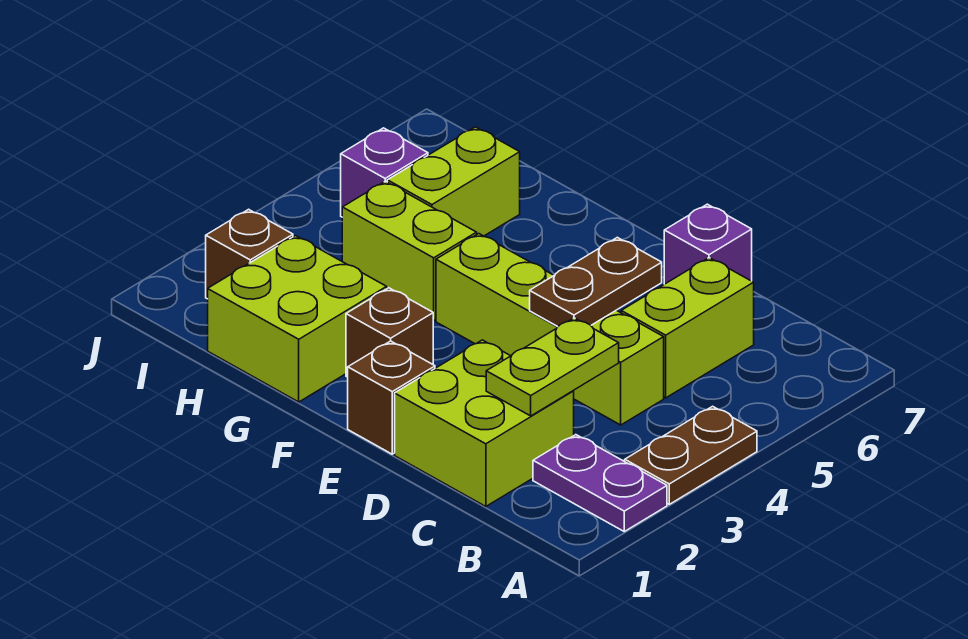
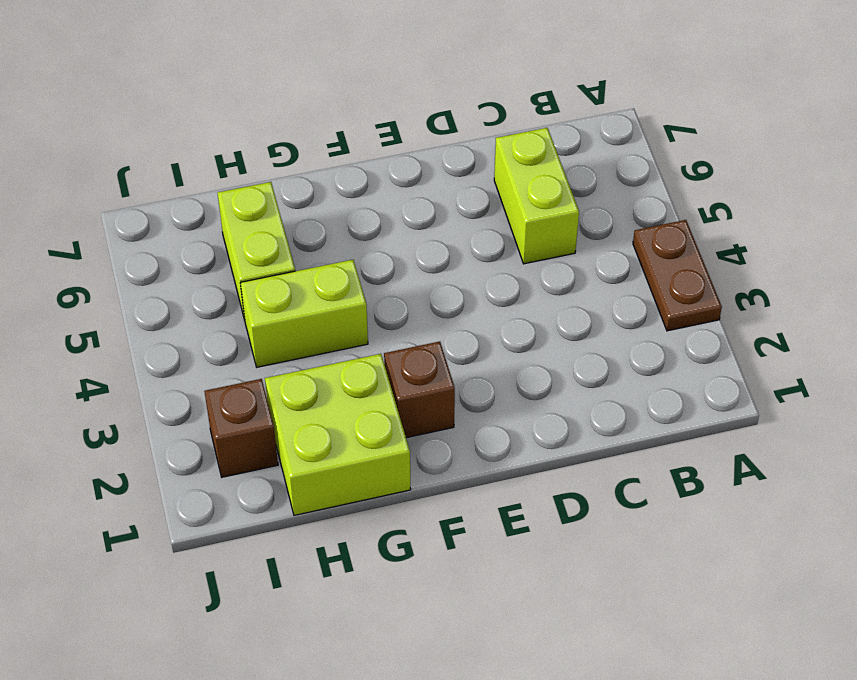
none -> purple 1x2 plate [533,435,667,531]
none -> lime 2x2 brick [395,340,574,507]
none -> lime 1x4 brick [436,234,664,425]

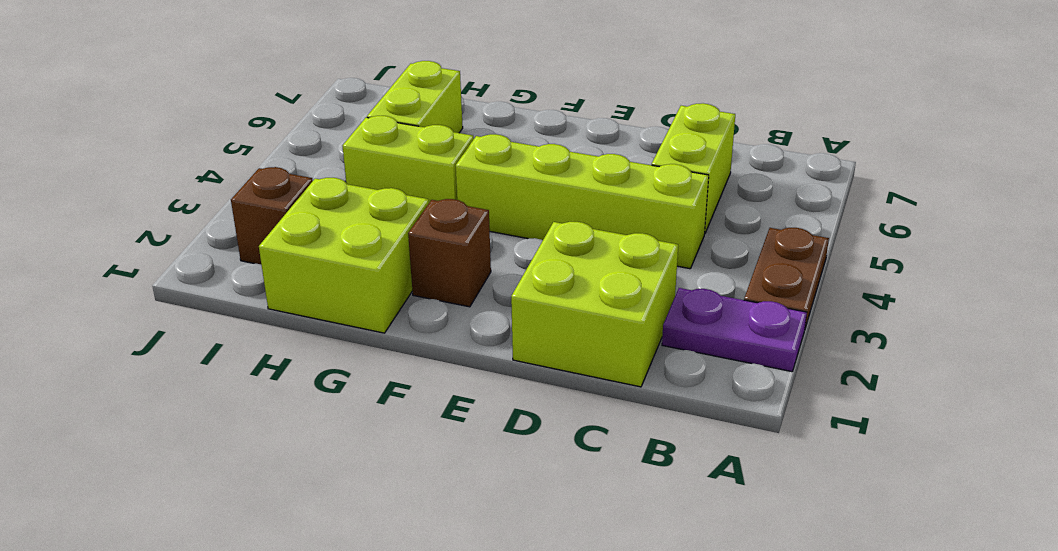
none -> purple 1x1 brick [664,204,752,284]
none -> brown 1x1 brick [348,341,435,454]
none -> purple 1x1 brick [341,128,428,217]

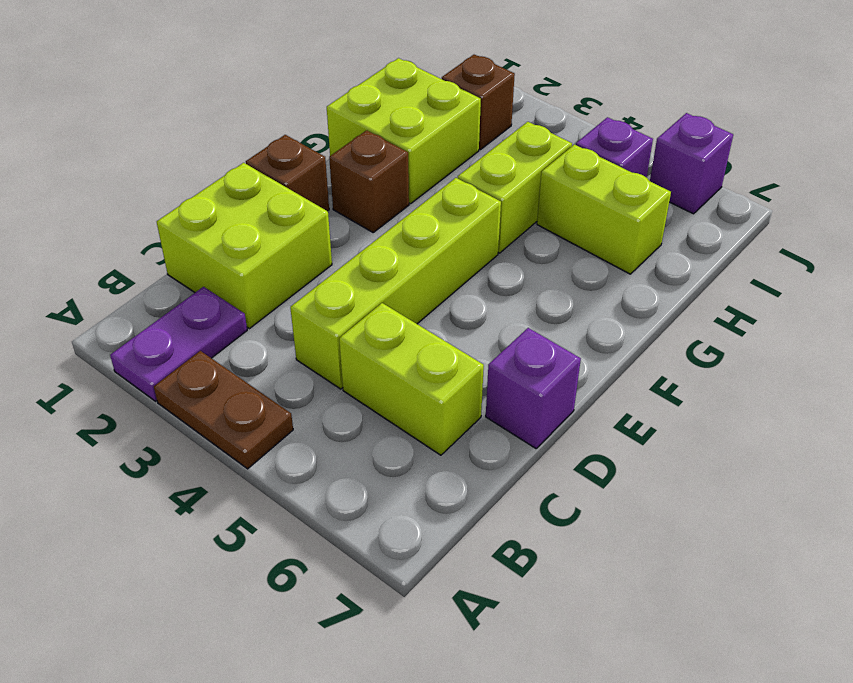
purple 1x1 brick [650,113,733,214] -> none
none -> lime 1x2 plate [486,318,619,416]
none -> brown 1x2 plate [530,237,662,327]

